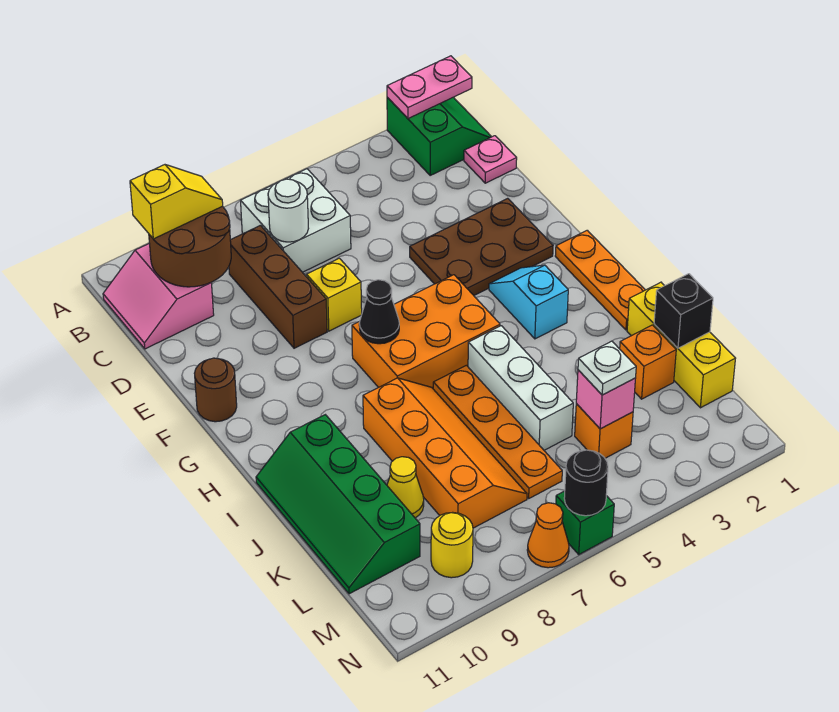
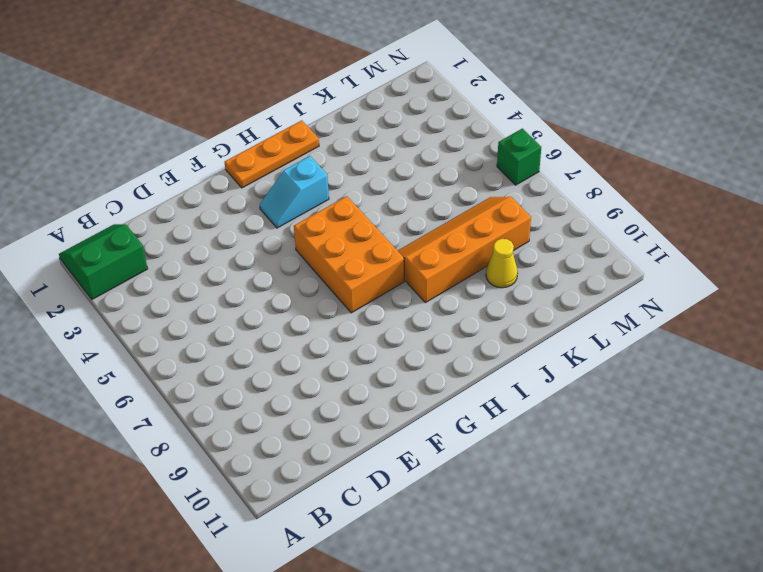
none -> white 2x2 brick [241,169,351,272]
none -> pink 2x2 slope [103,243,214,349]
none -> pink 1x1 plate [464,136,517,183]
none -> brown 1x3 brick [229,225,327,348]

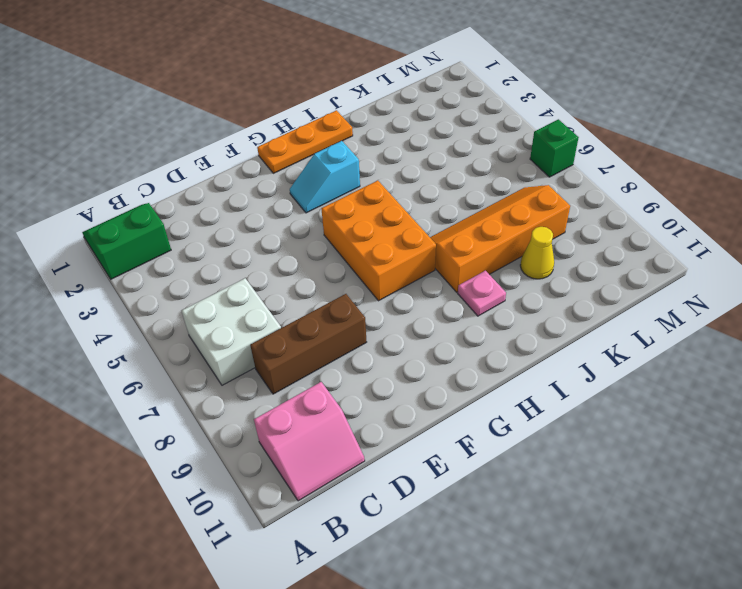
pink 1x1 plate [458,271,506,316] -> pink 1x1 plate moved to [464,136,517,183]
none -> brown 2x3 plate [410,198,553,295]
none -> yellow 1x1 brick [306,258,362,331]
none -> brown 1x1 round brick [194,358,237,422]
none -> white 1x3 brick [468,326,573,450]

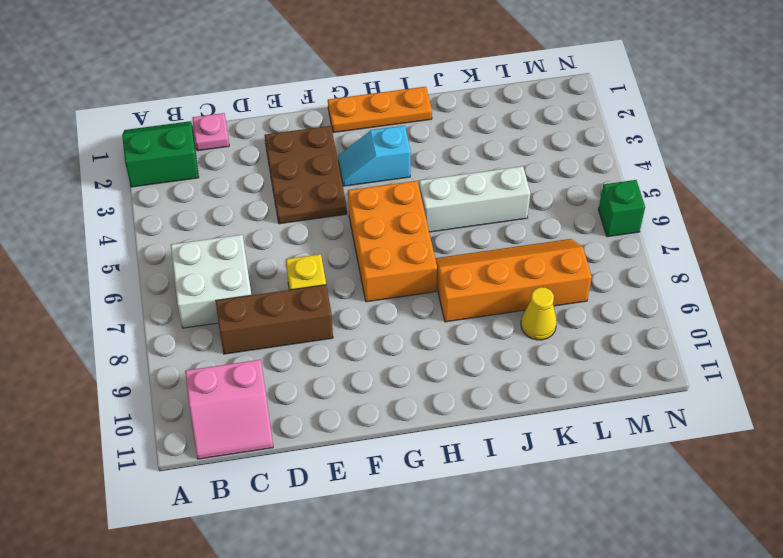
none -> brown 1x1 round brick [194,358,237,422]
none -> orange 1x4 plate [433,365,562,498]
none -> green 2x4 slope [256,415,420,594]
none -> yellow 1x3 brick [627,282,735,408]

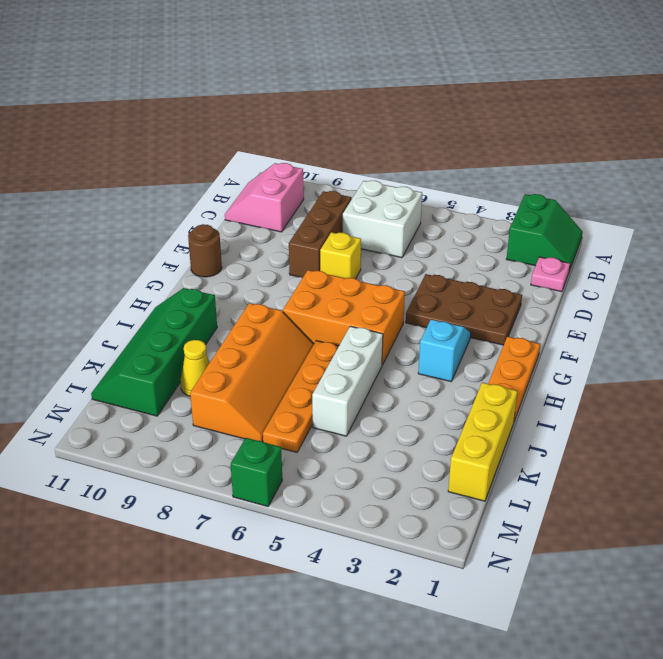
none -> orange 1x1 brick [620,325,676,399]
none -> orange 1x1 brick [575,404,633,458]
none -> yellow 1x1 round brick [431,513,473,578]
none -> orange 1x1 cone [527,503,569,568]

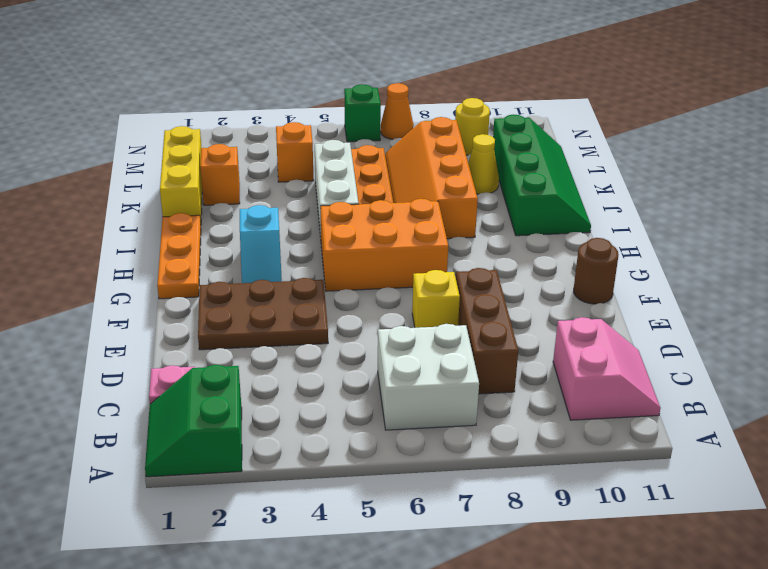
none -> pink 1x2 plate [387,56,472,119]
none -> brown 2x2 round brick [149,206,231,287]
none -> white 1x1 round brick [268,179,308,242]
none -> black 1x1 cone [359,280,399,344]

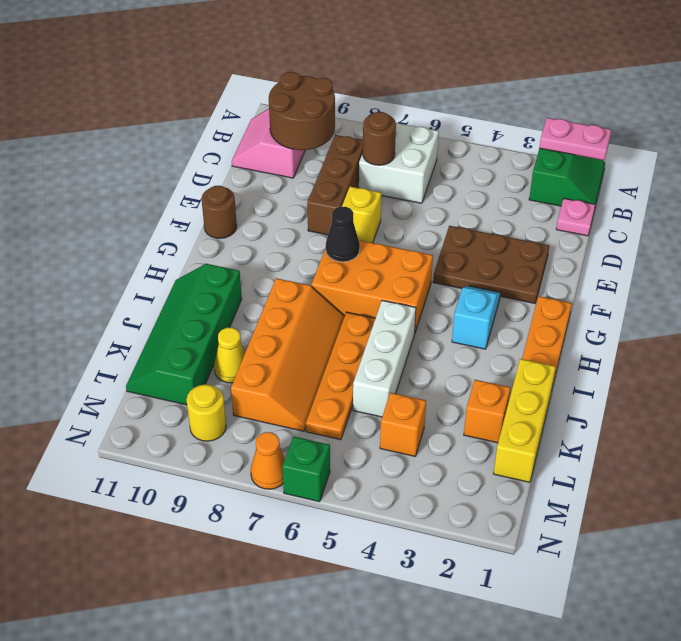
brown 1x1 round brick [363,112,396,165] -> white 1x1 round brick [268,179,308,242]
none -> black 1x1 brick [654,274,713,348]
none -> pink 1x1 brick [576,370,636,429]
none -> black 1x1 round brick [564,450,608,516]
none -> yellow 1x2 slope [130,165,223,239]

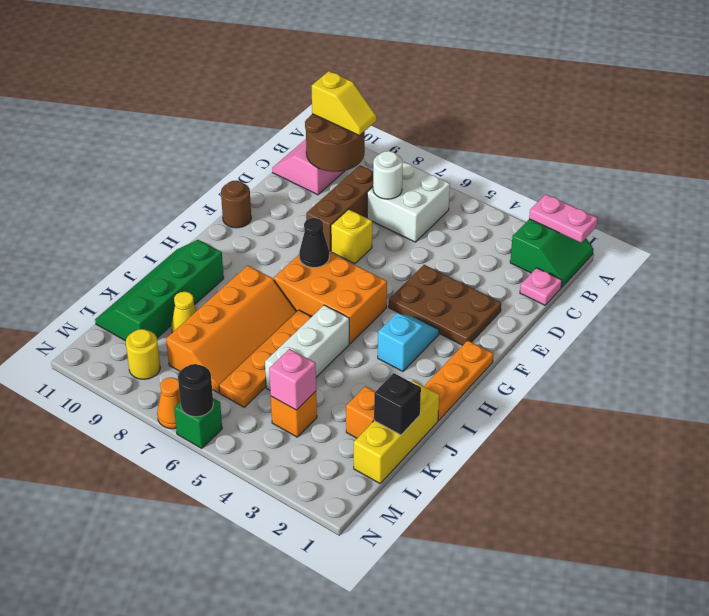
none -> white 1x1 plate [578,341,636,395]

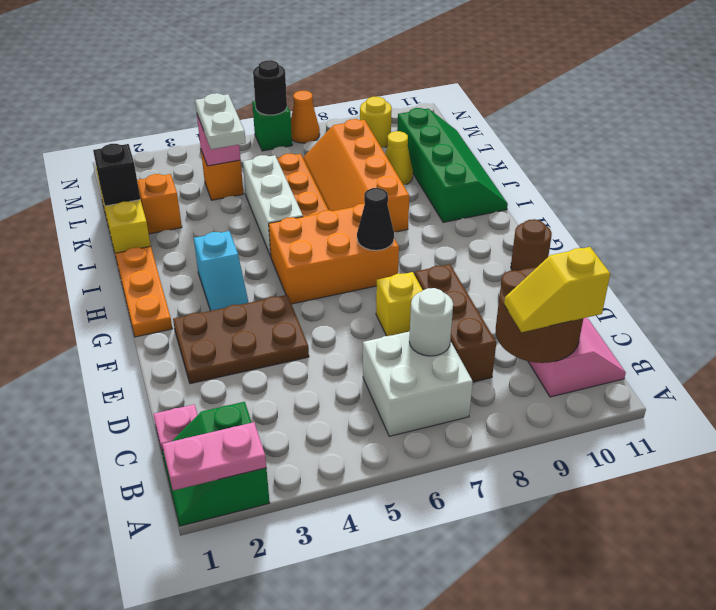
white 1x2 plate [195,93,246,149] -> white 1x1 plate [578,341,636,395]

